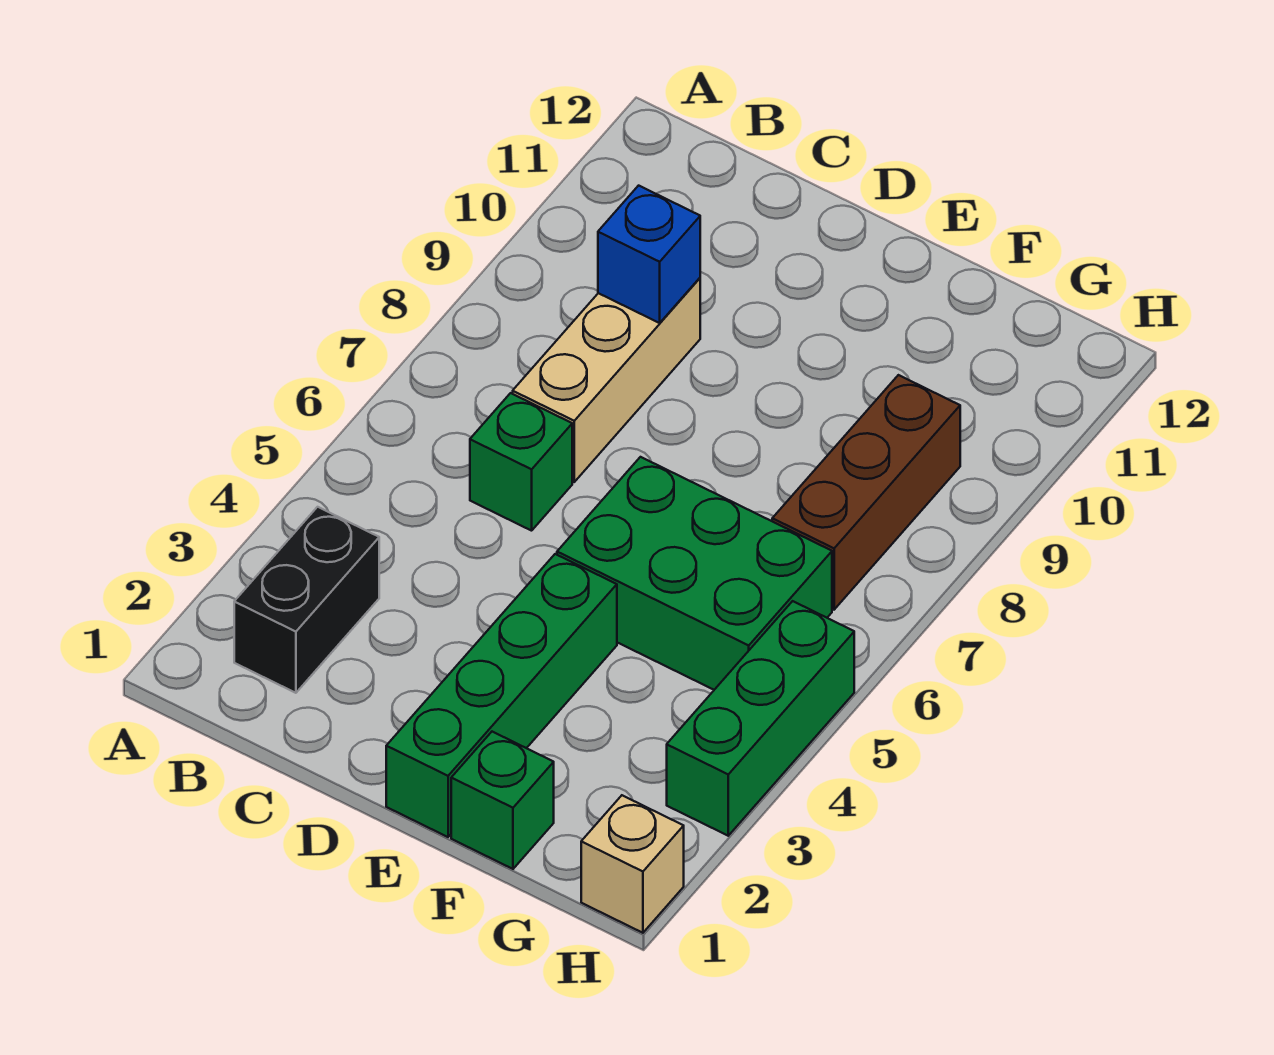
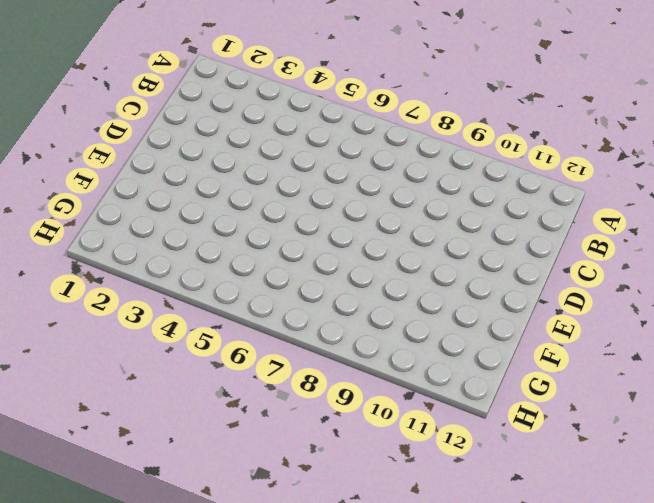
none -> black 1x2 brick [234,507,379,693]
none -> green 1x1 brick [470,393,572,531]

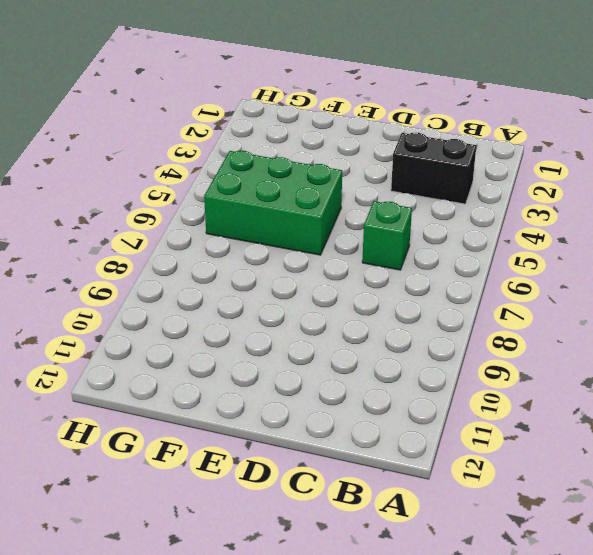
black 1x2 brick [391,133,476,204] -> black 1x2 brick turned to [234,507,379,693]
none -> tan 1x3 brick [513,278,700,482]
none -> green 1x4 brick [386,554,617,837]

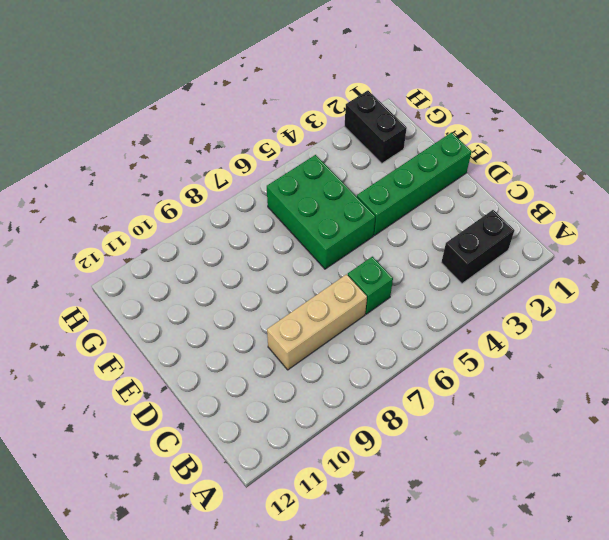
black 1x2 brick [344,91,407,163] -> none
none -> green 1x1 brick [451,732,554,869]
none -> brown 1x3 brick [772,375,960,610]

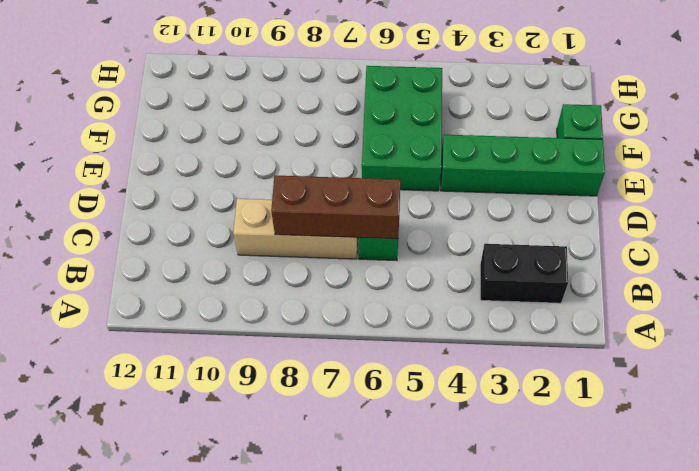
brown 1x3 brick [271,176,400,239] -> brown 1x3 brick moved to [772,375,960,610]
none -> tan 1x1 brick [581,795,684,933]
none -> green 1x3 brick [667,601,854,836]

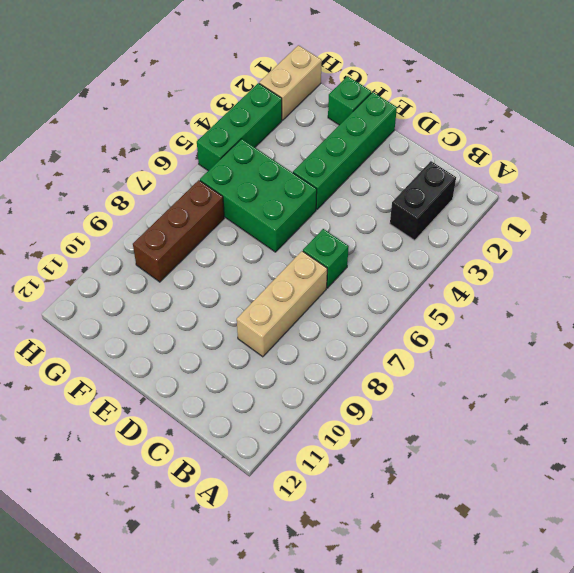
tan 1x2 brick [259,45,322,120] -> tan 1x1 brick [581,795,684,933]
none -> blue 1x1 brick [598,186,700,323]

